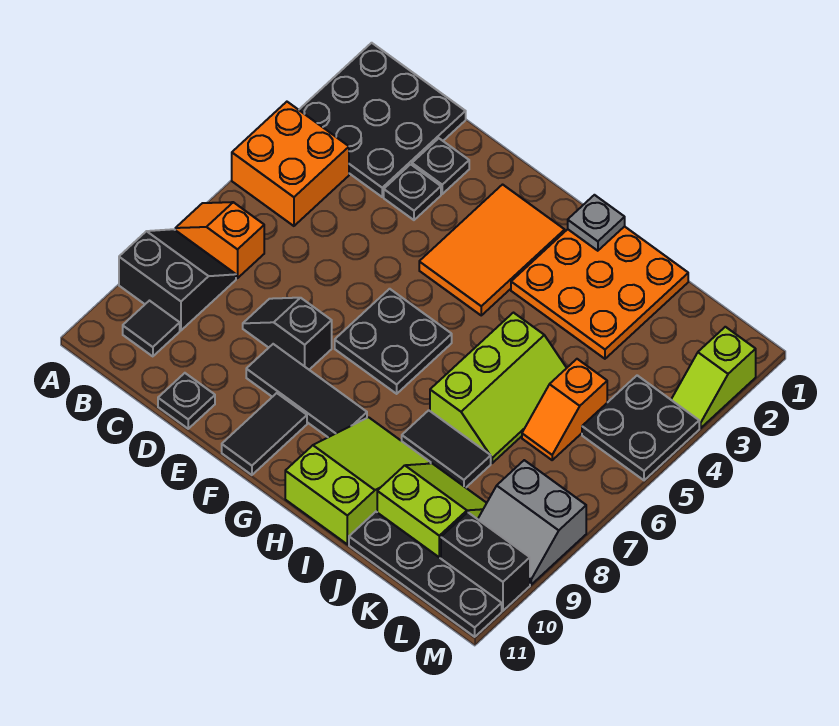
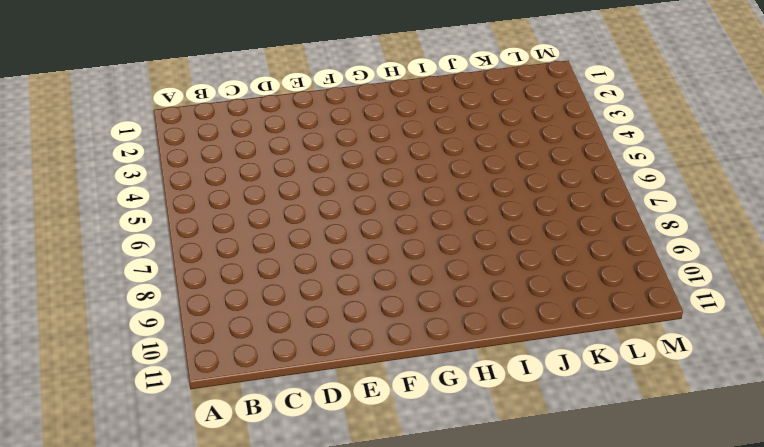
none -> black 3x3 plate [299,43,466,197]
none -> orange 2x2 brick [232,102,349,226]
none -> orange 1x2 slope [175,202,264,278]

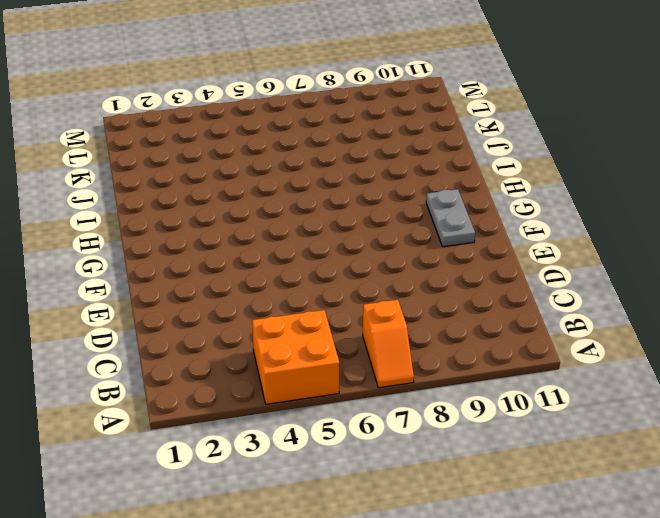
grey 1x2 plate [426,189,475,247] -> black 1x2 tile [222,393,307,475]
none -> black 3x3 plate [299,43,466,197]
none -> black 2x2 slope [119,229,236,330]
none -> black 1x1 tile [123,301,180,356]

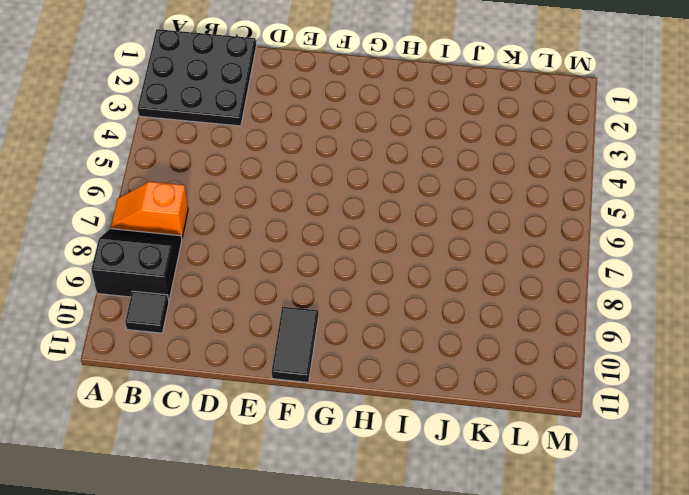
none -> orange 2x2 brick [232,102,349,226]
none -> black 1x1 plate [412,138,469,194]
none -> black 1x1 plate [384,164,441,220]

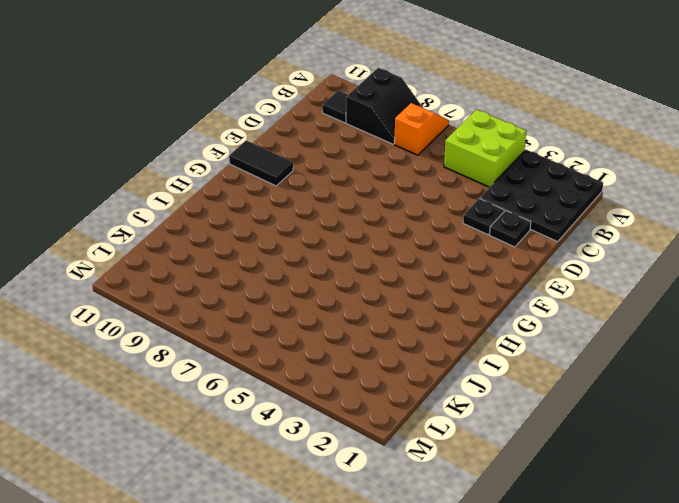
lime 2x2 brick [444,110,526,187] -> orange 2x2 brick [232,102,349,226]
none -> black 1x2 slope [243,298,332,370]
none -> black 1x1 plate [158,373,215,429]
none -> black 1x3 tile [246,344,367,437]

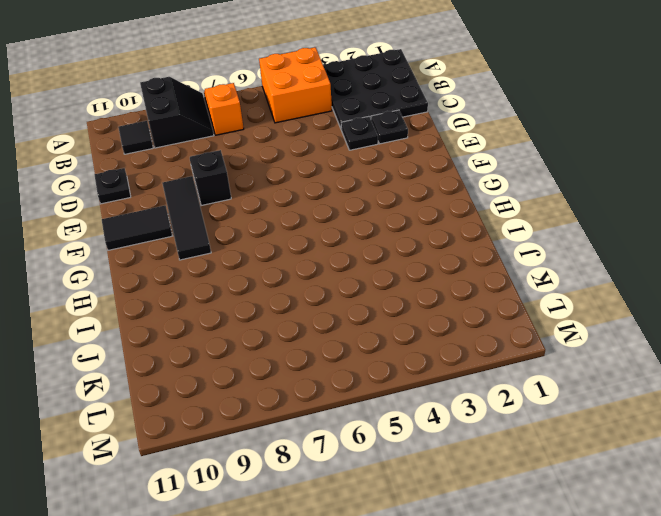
none -> orange 2x3 tile [419,185,565,315]
none -> black 2x2 plate [335,289,452,394]
none -> orange 3x3 plate [511,226,688,359]

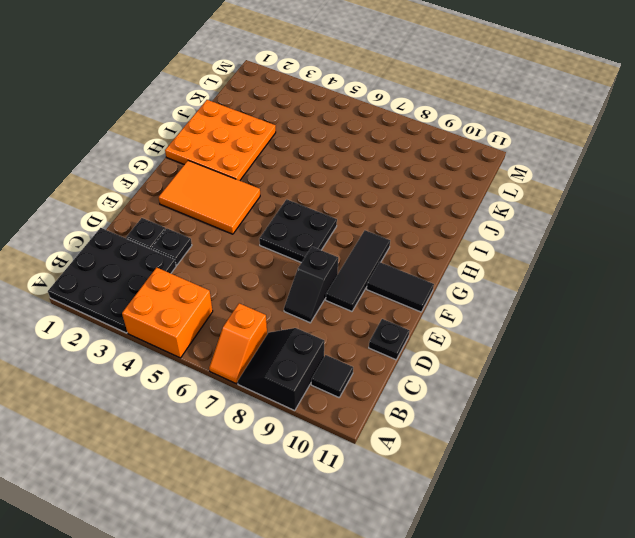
none -> lime 2x3 slope [285,417,431,544]
none -> lime 2x3 slope [430,313,566,463]
none -> black 1x2 tile [402,410,491,488]

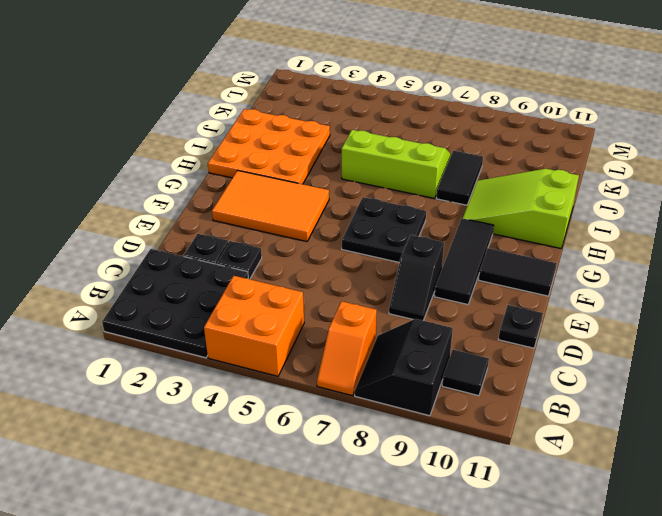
none -> lime 2x2 slope [377,463,486,558]
none -> black 1x4 plate [349,512,502,637]
none -> orange 1x2 slope [522,359,607,460]

